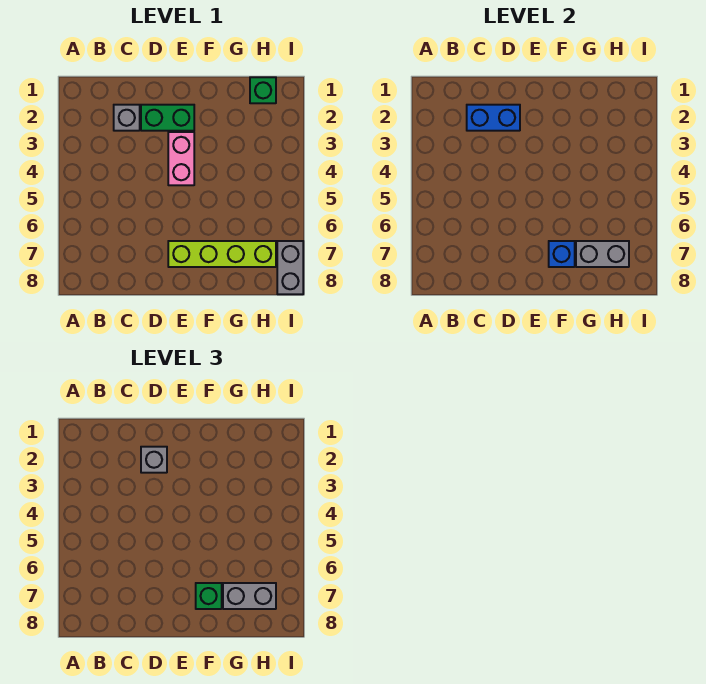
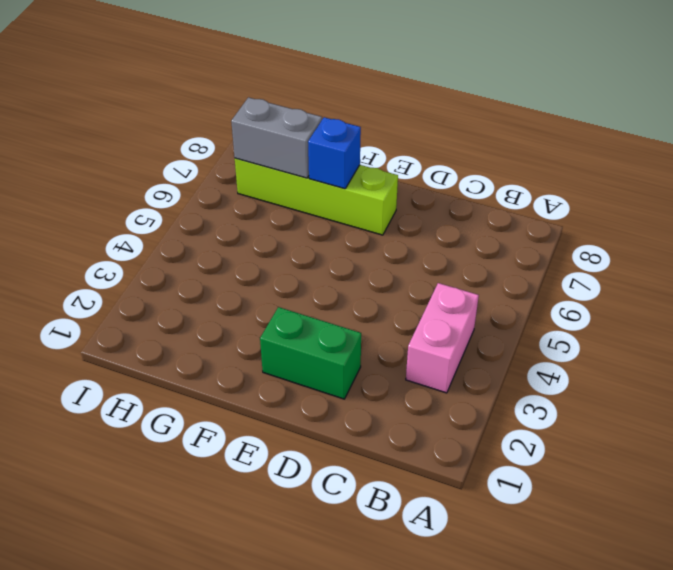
pink 1x2 brick [406,283,479,393] -> pink 1x2 brick moved to [168,132,194,185]
none -> grey 1x1 brick [114,105,140,131]
none -> green 1x1 brick [250,77,276,103]
none -> grey 1x2 brick [277,241,303,294]

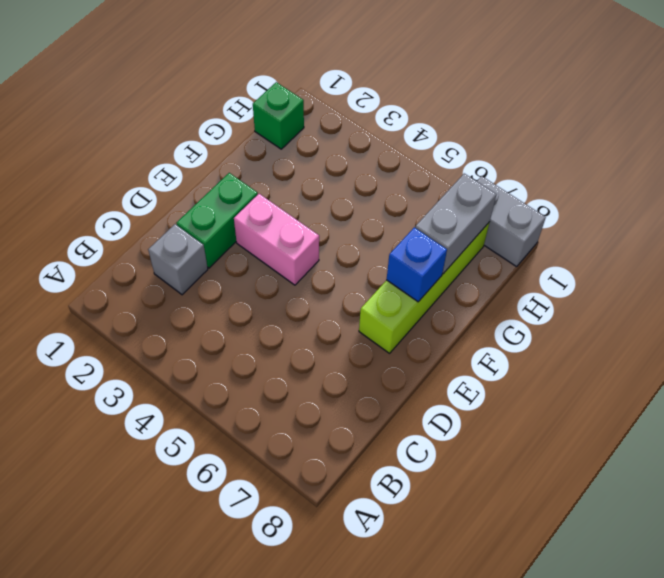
none -> blue 1x2 brick [467,105,520,131]
none -> grey 1x1 brick [141,447,167,473]
none -> green 1x1 brick [196,583,222,609]

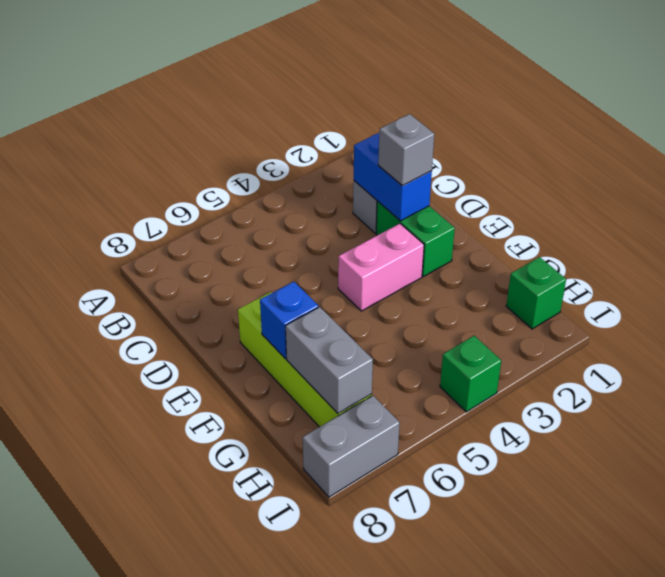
green 1x1 brick [440,336,501,412] -> green 1x1 brick moved to [196,583,222,609]
none -> grey 1x2 brick [223,583,276,609]

